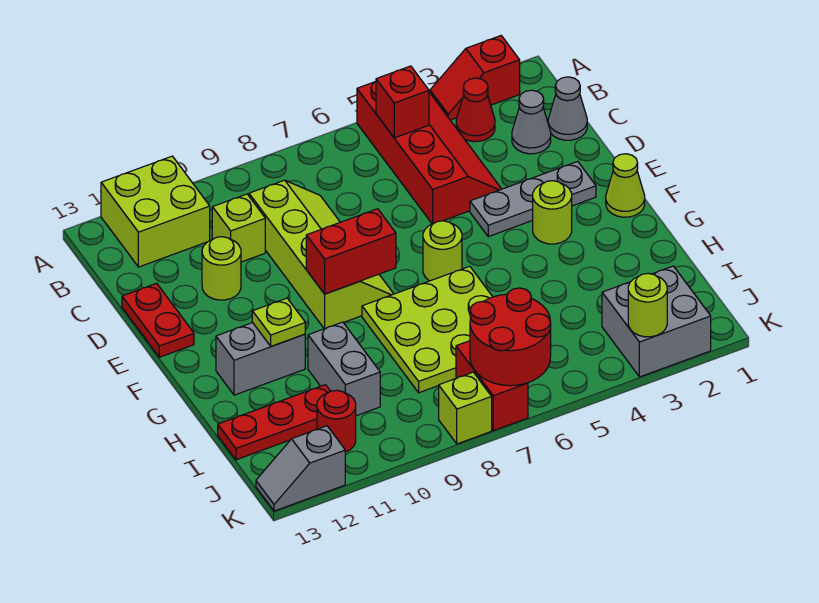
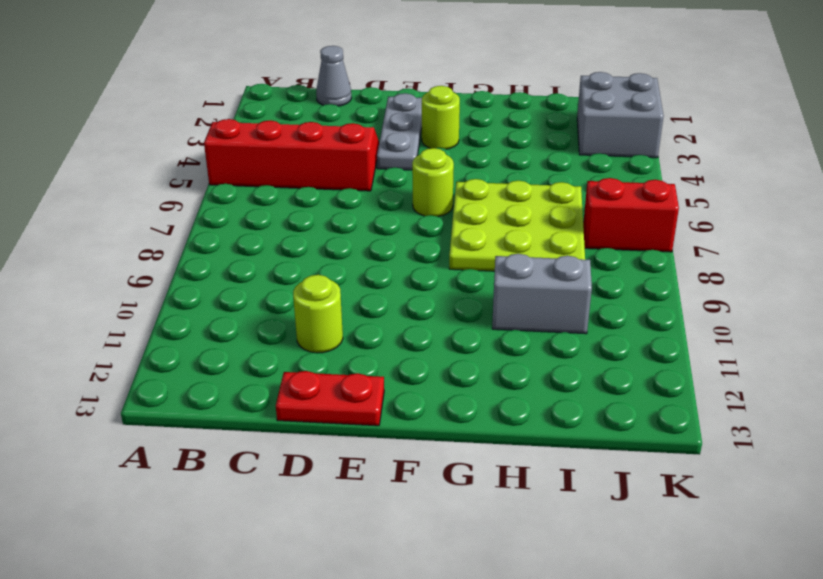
none -> red 1x2 slope [430,36,520,120]
none -> lime 2x2 brick [101,156,210,267]
none -> red 1x1 cone [456,78,495,142]

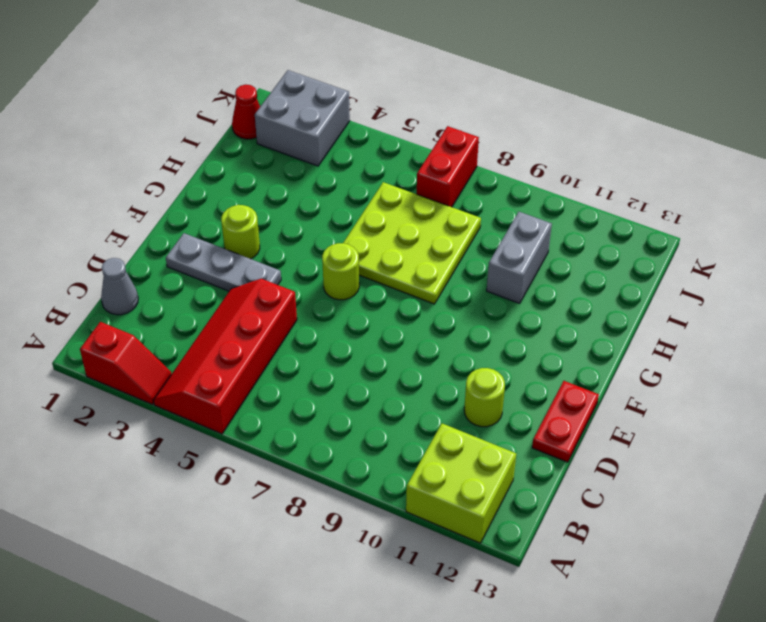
red 1x1 cone [232,85,260,139] -> red 1x1 cone moved to [456,78,495,142]
none -> grey 1x1 cone [512,90,551,154]
none -> lime 2x4 slope [249,180,393,329]
none -> lime 1x1 brick [212,194,265,262]

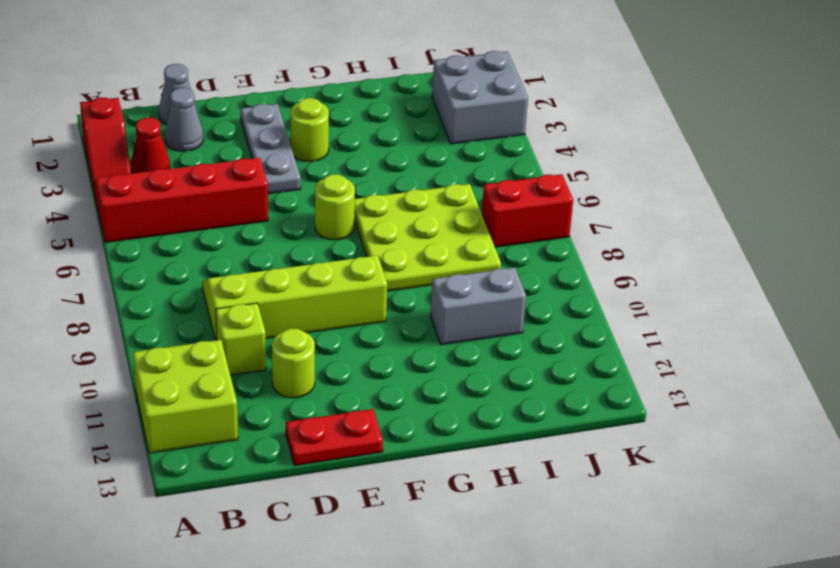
none -> lime 1x1 cone [606,154,645,217]
none -> grey 1x2 brick [216,323,305,395]
none -> red 1x3 plate [218,385,330,460]

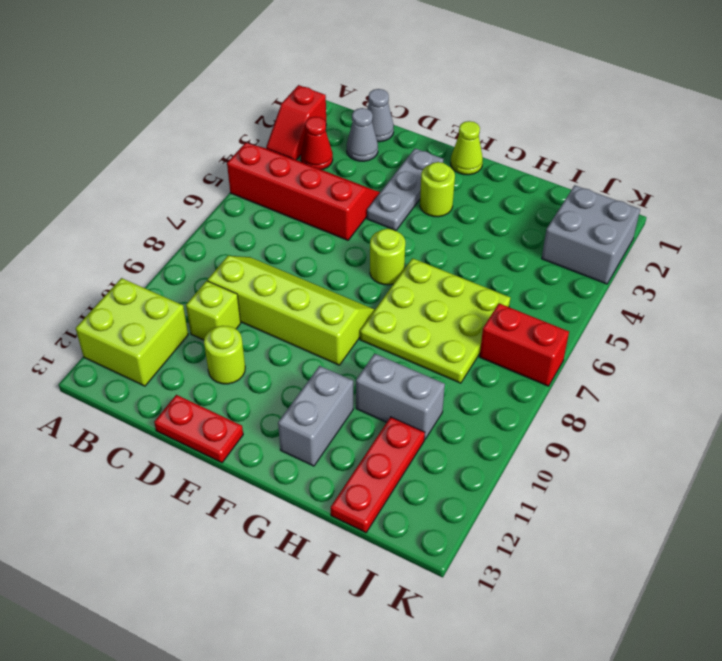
none -> red 1x1 round brick [317,390,356,452]
none -> lime 1x1 brick [439,372,492,444]
none -> grey 1x2 slope [256,426,345,511]

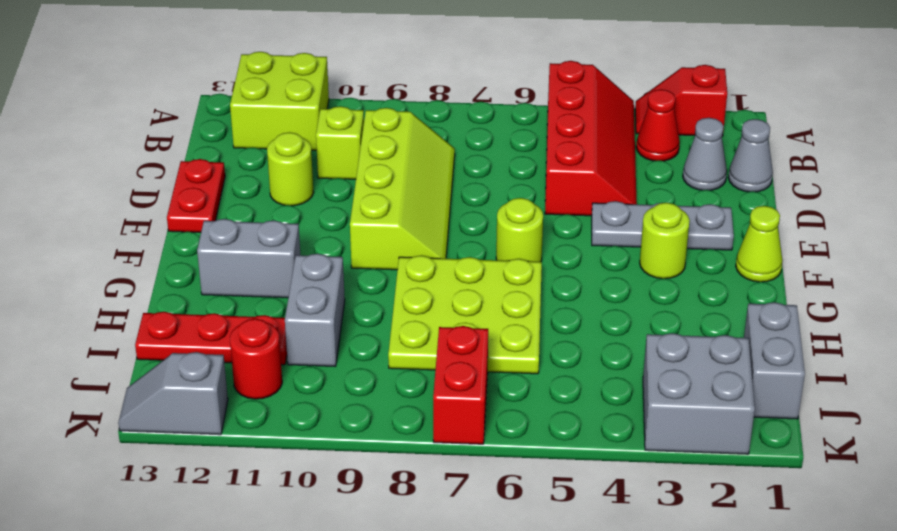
grey 1x2 brick [744,302,805,419] -> none
none -> lime 1x1 brick [439,372,492,444]
none -> red 1x1 brick [376,66,429,138]
none -> red 1x2 brick [306,209,396,294]

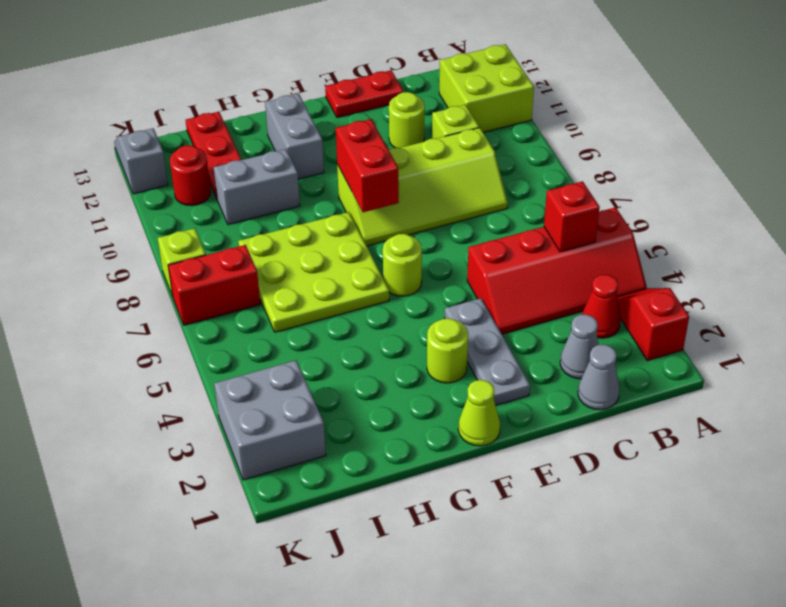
none -> lime 1x1 plate [252,298,305,346]
none -> red 2x2 round brick [470,288,551,386]
none -> lime 1x1 round brick [628,273,667,337]

